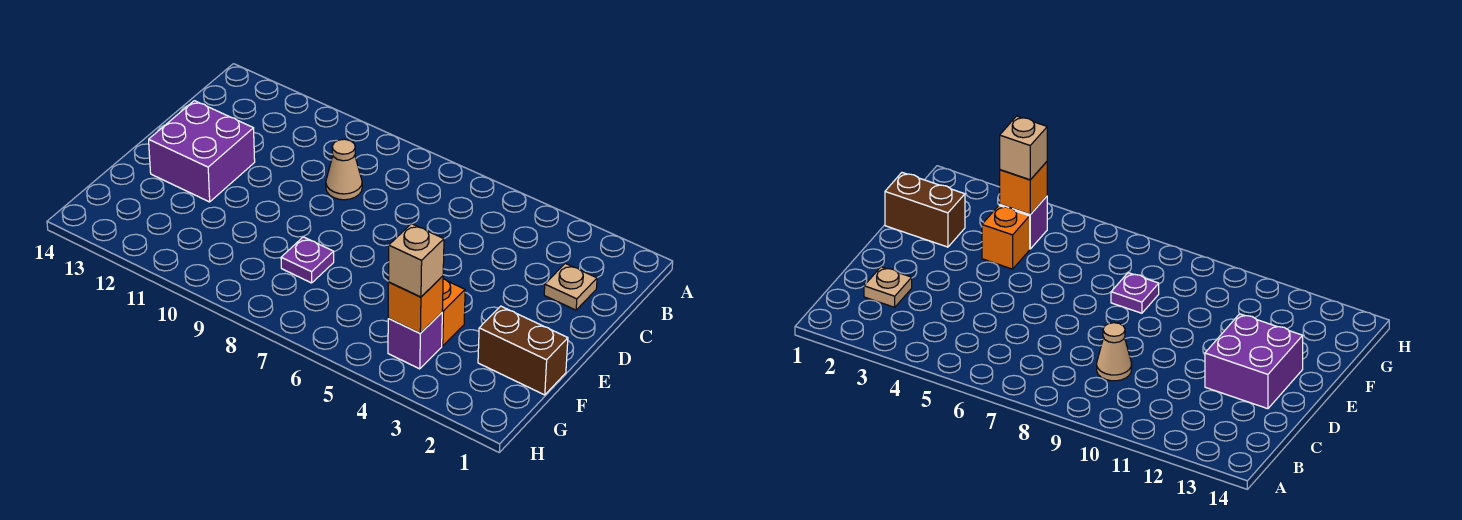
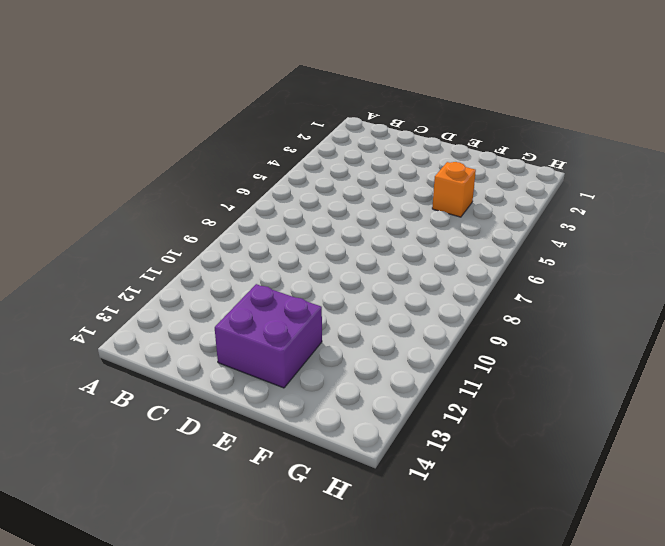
none -> tan 1x1 plate [544,263,597,310]
none -> tan 1x1 cone [326,139,362,200]

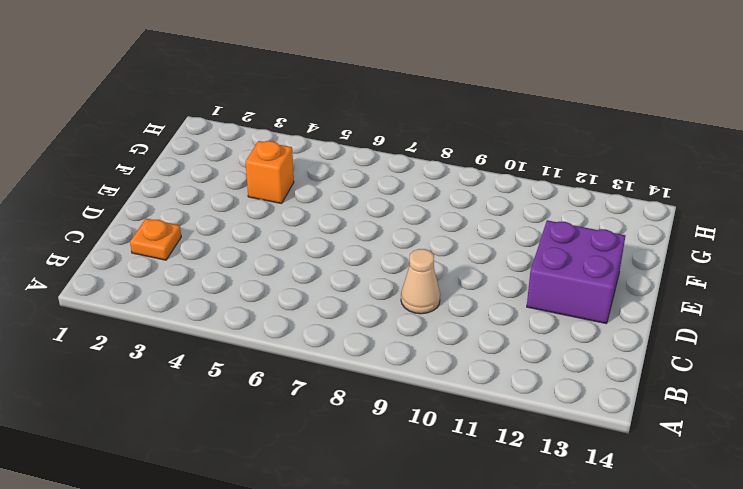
orange 1x1 plate [130,219,181,260] -> tan 1x1 plate [544,263,597,310]
none -> brown 1x2 brick [478,306,568,395]
none -> purple 1x1 plate [281,237,334,283]

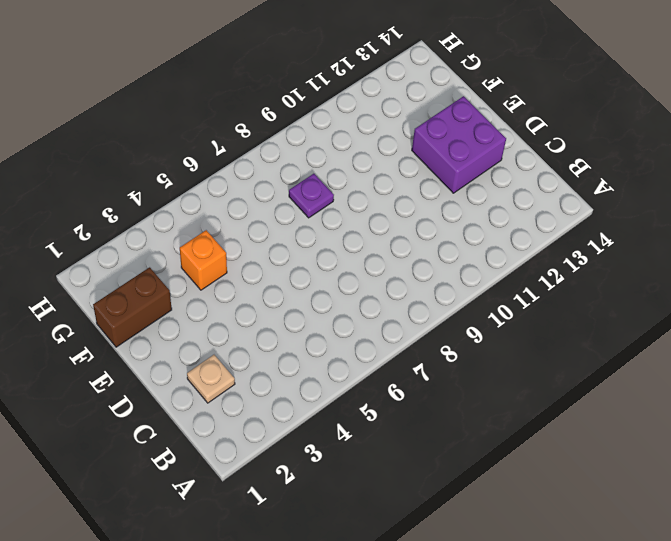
none -> tan 1x1 cone [326,139,362,200]
none -> purple 1x1 brick [388,313,442,369]

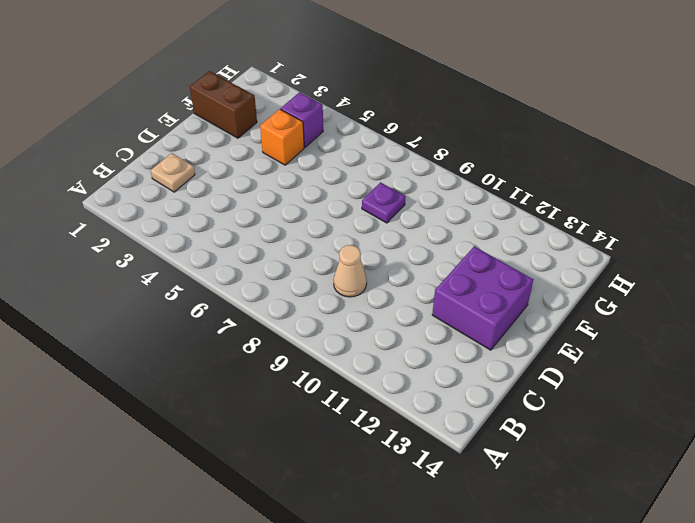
none -> orange 1x1 brick [388,276,443,333]
none -> tan 1x1 brick [389,224,444,297]

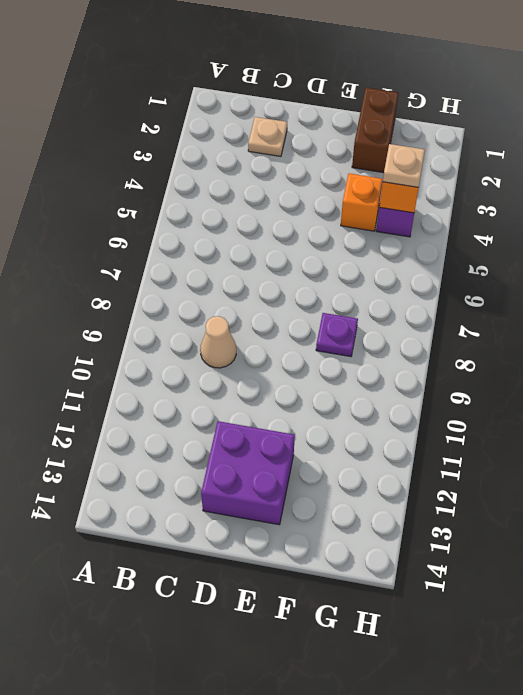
tan 1x1 plate [383,144,425,187] -> tan 1x1 brick [389,224,444,297]

